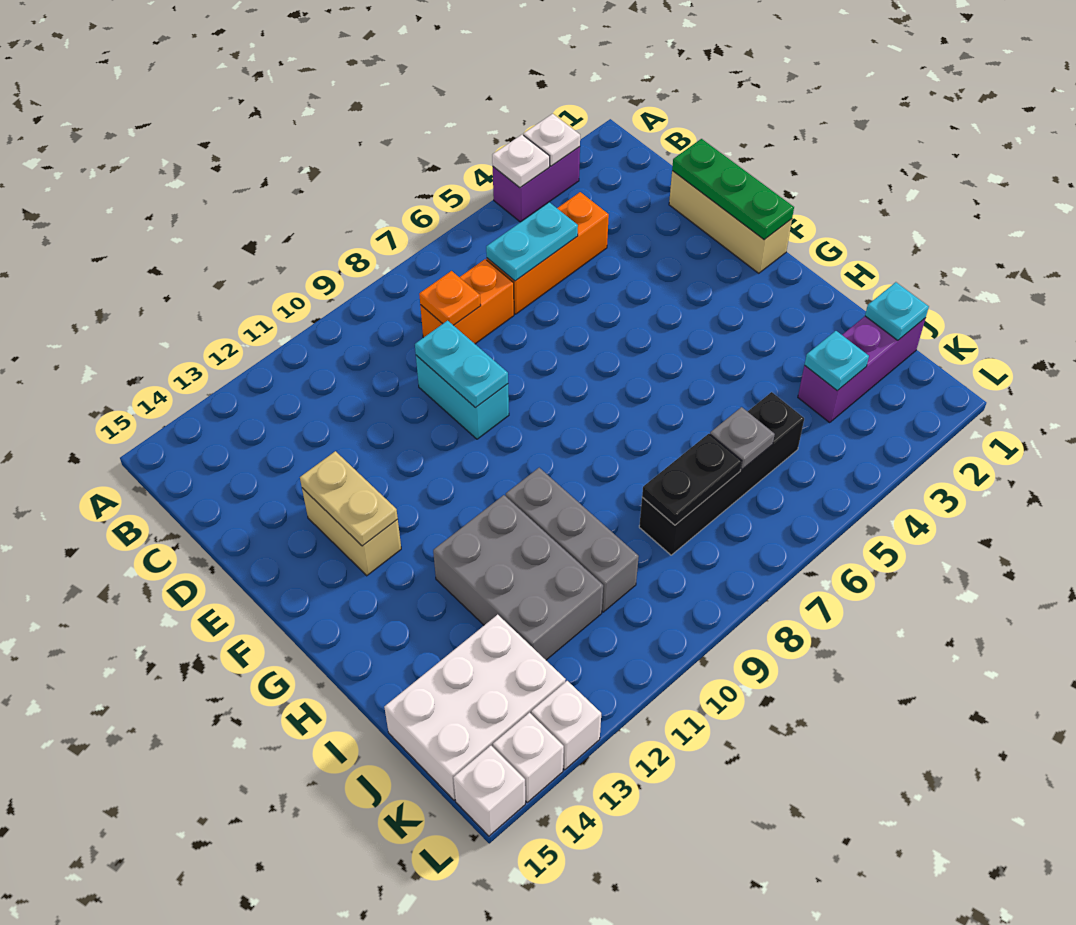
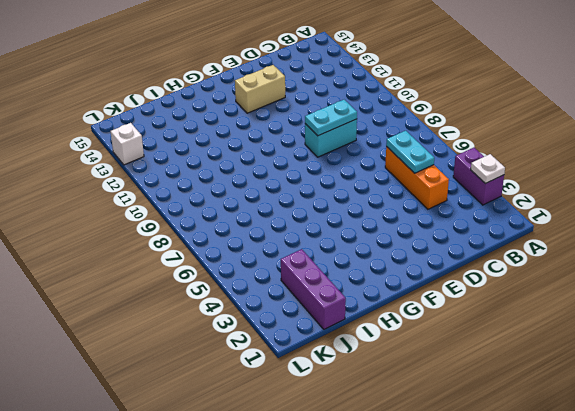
none -> orange 1x2 brick [420,259,514,344]
none -> tan 1x3 brick [669,171,792,273]
none -> grey 1x3 brick [506,468,639,612]

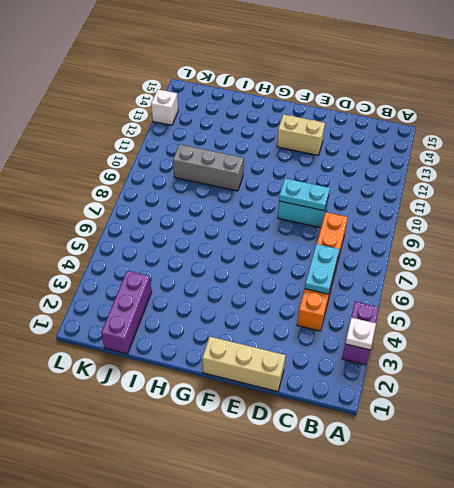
none -> grey 2x3 brick [433,495,603,660]
none -> black 1x4 brick [639,392,804,555]
none -> white 2x3 brick [384,615,566,800]

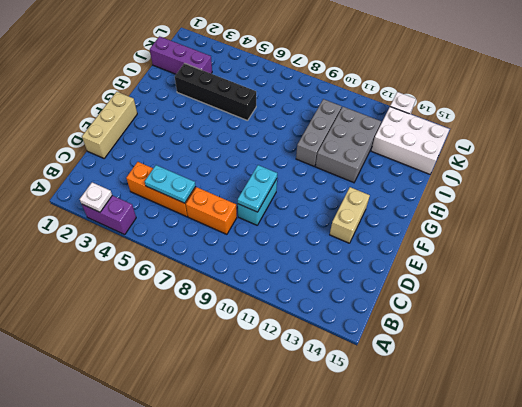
black 1x4 brick [175,63,256,121] -> black 1x4 brick moved to [639,392,804,555]
none -> white 1x1 brick [493,713,564,802]
none -> white 1x1 brick [453,746,525,836]
none -> white 1x1 plate [492,135,550,188]

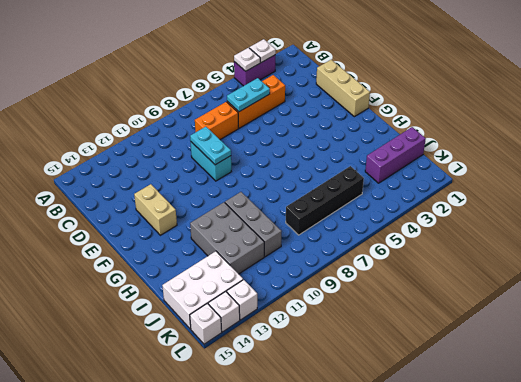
none -> orange 1x1 plate [419,271,481,325]
none -> green 1x3 plate [672,139,794,240]
none -> tan 1x2 plate [300,451,398,546]

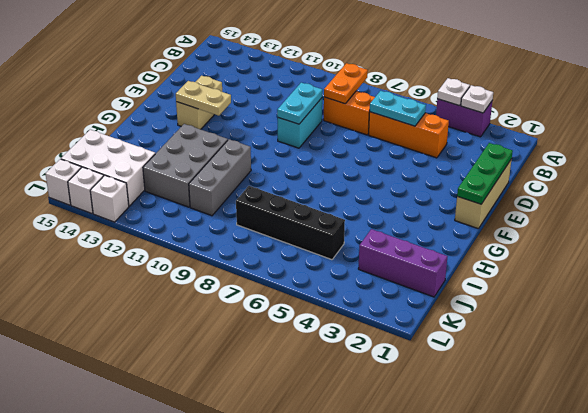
orange 1x2 plate [324,63,368,104] -> orange 1x1 plate [419,271,481,325]
tan 1x2 plate [176,81,231,116] -> tan 1x2 plate turned to [300,451,398,546]
none -> cyan 1x1 plate [865,282,929,340]
none -> cyan 1x1 plate [805,331,869,391]
none -> grey 1x1 plate [710,407,775,470]

